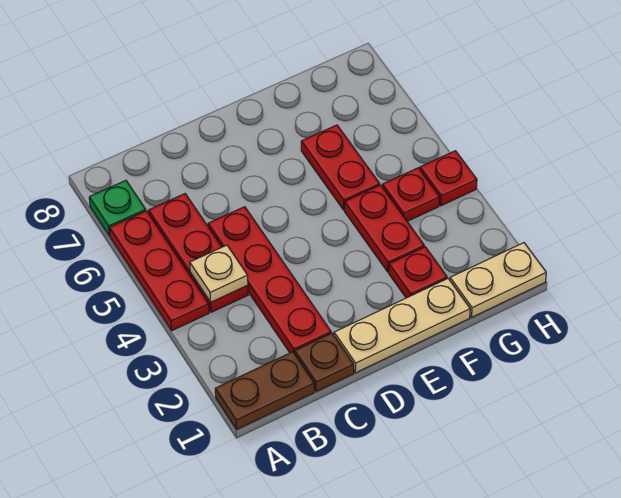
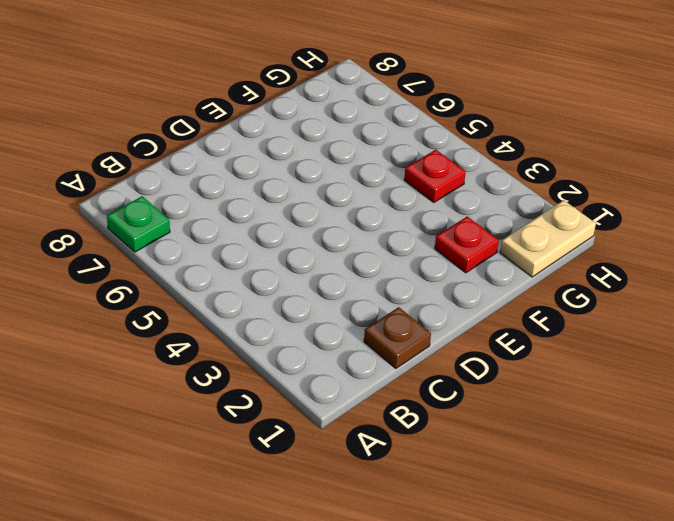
none -> brown 1x2 plate [215,352,314,429]
none -> red 1x3 plate [110,211,209,330]
none -> red 1x3 plate [149,194,248,312]

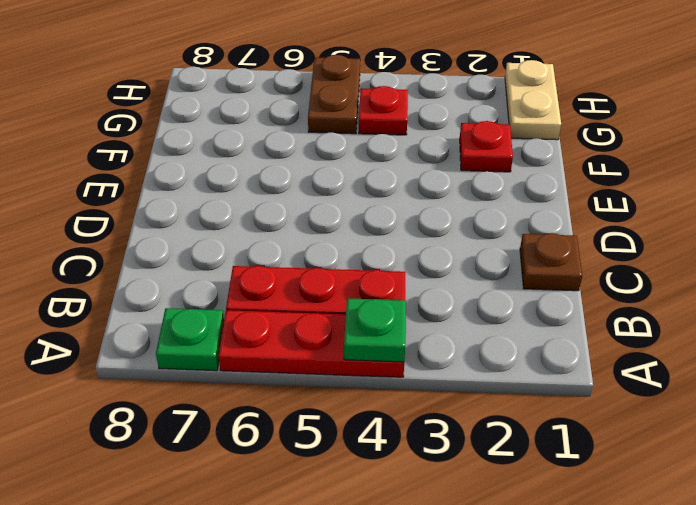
green 1x1 plate [344,298,406,362] -> none
brown 1x2 plate [308,55,360,134] -> brown 1x2 plate moved to [215,352,314,429]
none -> red 1x4 plate [208,207,331,354]
none -> tan 1x3 plate [334,279,470,373]
none -> red 1x2 plate [345,185,424,272]

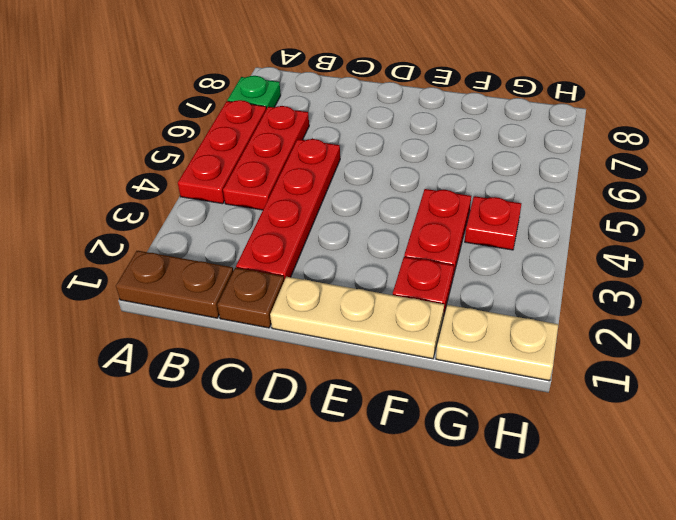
none -> red 1x2 plate [301,125,380,210]
none -> red 1x1 plate [420,151,477,206]
none -> tan 1x1 plate [190,245,248,302]

